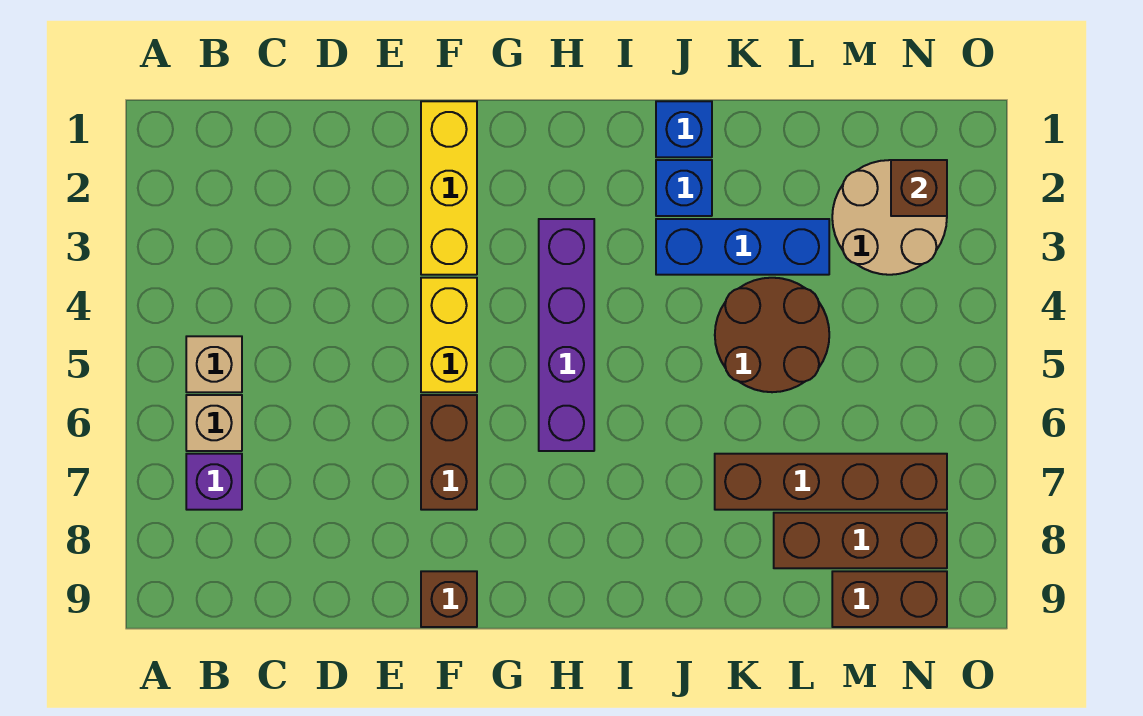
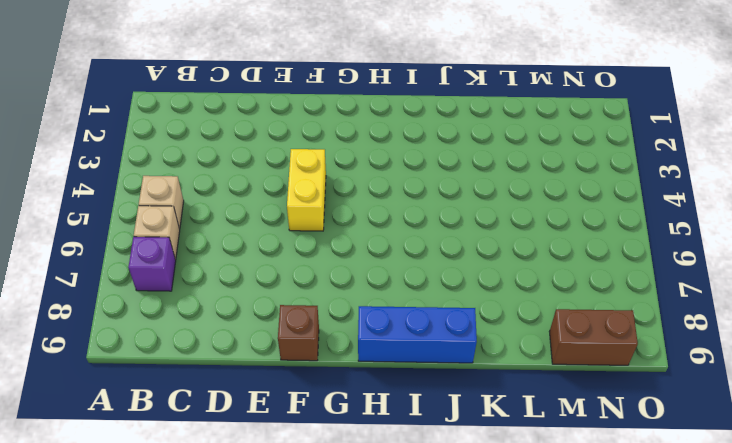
blue 1x3 brick [358,306,477,363] -> blue 1x3 brick moved to [656,219,829,275]
none -> yellow 1x3 brick [421,101,477,275]
none -> brown 1x2 brick [421,395,477,510]
none -> purple 1x4 brick [539,219,594,451]

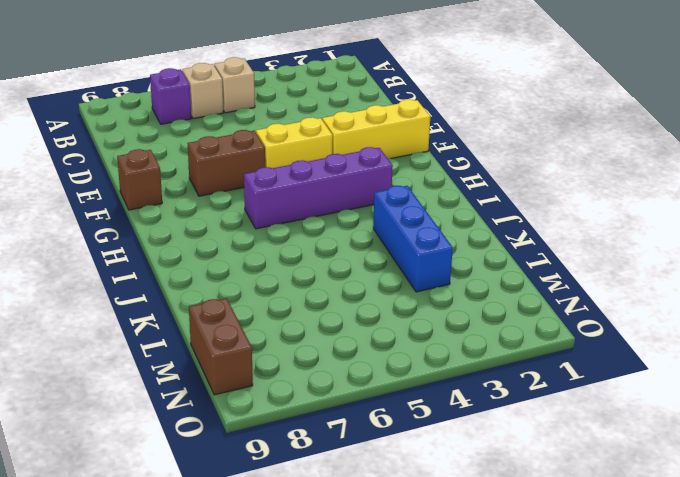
none -> blue 1x1 brick [656,101,712,157]
none -> blue 1x1 brick [656,160,712,216]
none -> brown 2x2 round brick [715,278,829,392]

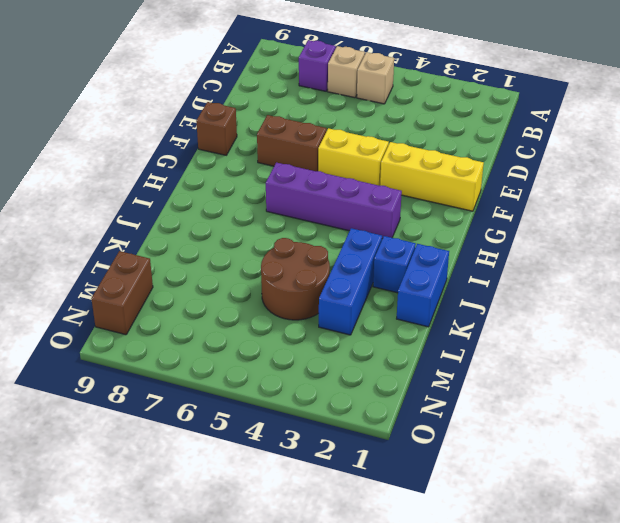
blue 1x2 brick [397,244,449,327] -> blue 1x1 brick [656,101,712,157]
none -> brown 1x4 brick [715,454,947,510]
none -> brown 1x3 brick [774,513,947,568]
none -> tan 2x2 round brick [832,160,947,275]

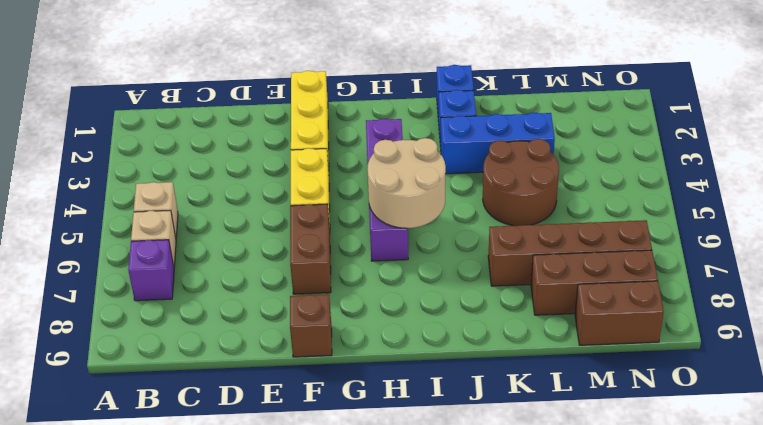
tan 2x2 round brick [367,138,446,228] -> tan 2x2 round brick moved to [832,160,947,275]
none -> brown 1x1 brick [891,160,947,216]

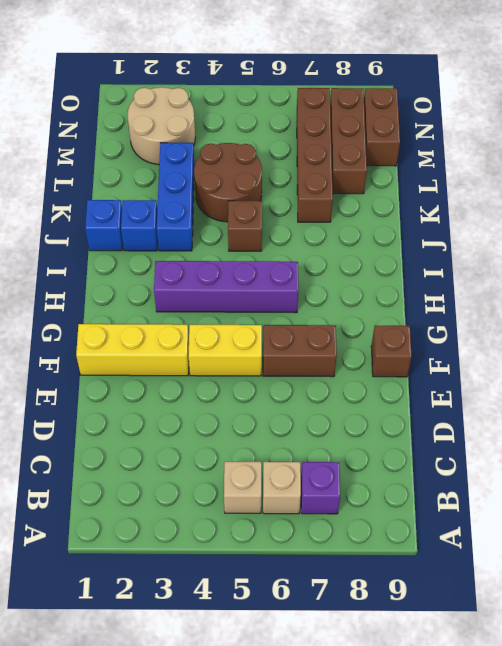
brown 1x1 brick [228,201,262,251] -> brown 1x1 brick moved to [891,160,947,216]

